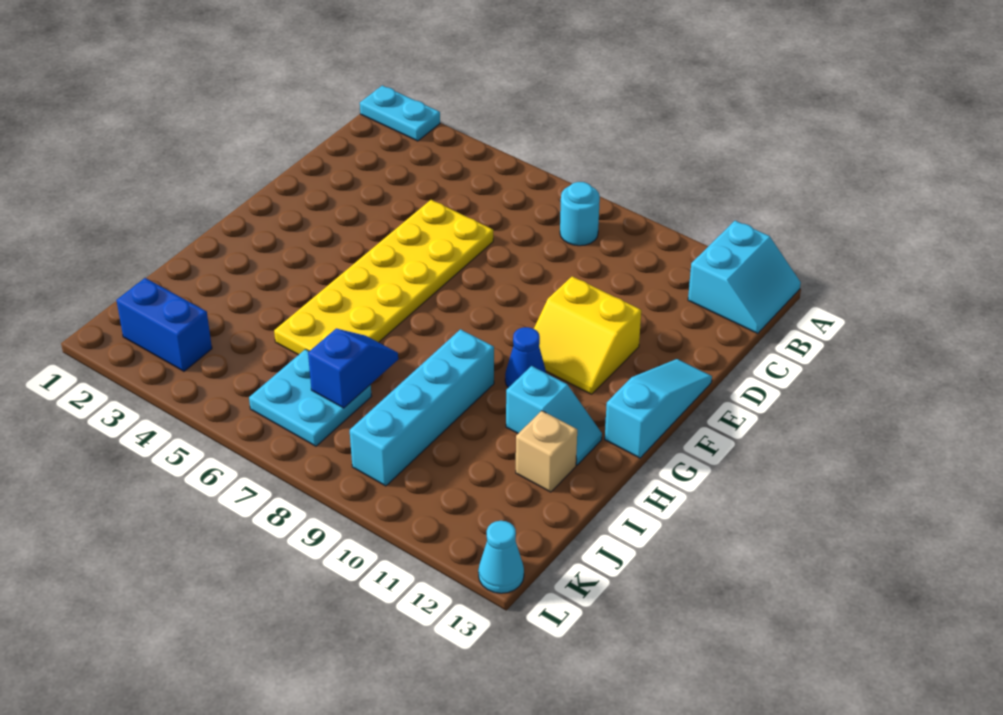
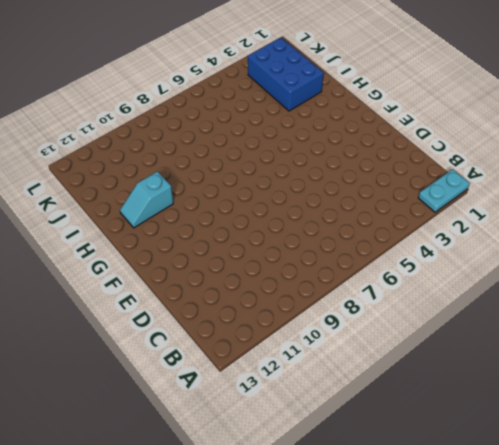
blue 2x3 brick [248,37,324,111] -> blue 1x2 brick [116,278,212,371]
none -> cyan 2x2 slope [688,221,801,333]
none -> cyan 1x1 round brick [560,182,600,246]
none -> yellow 2x6 plate [274,200,493,355]

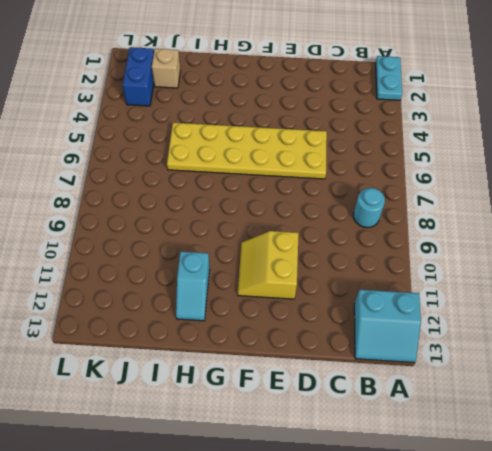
tan 1x1 brick [152,49,180,88] -> tan 1x1 brick moved to [516,411,577,492]
none -> cyan 1x3 slope [605,359,712,458]
none -> blue 1x1 cone [505,327,546,388]
none -> cyan 1x4 brick [350,329,494,486]

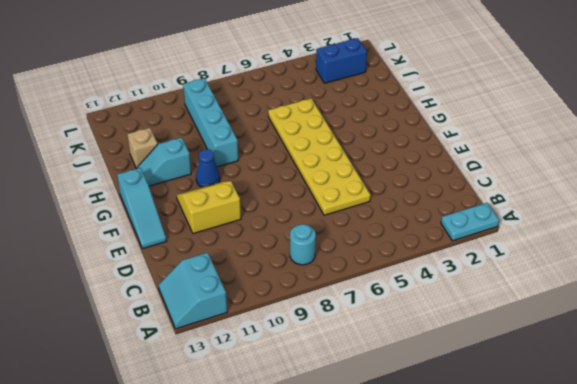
none -> cyan 2x2 plate [249,349,372,446]
none -> cyan 1x1 cone [478,521,524,593]
none -> blue 1x2 slope [308,329,398,408]

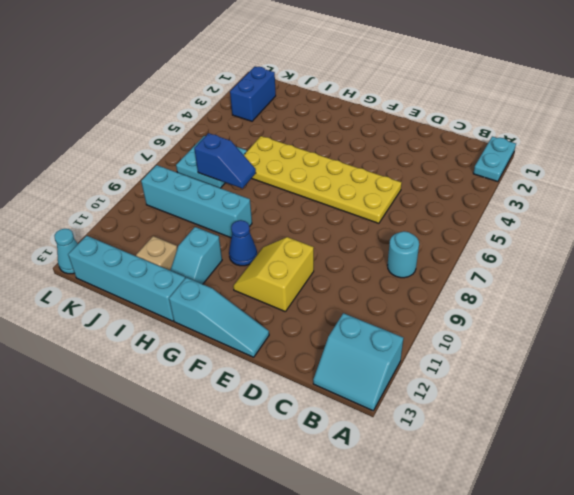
cyan 1x4 brick [68,236,185,321] -> none

